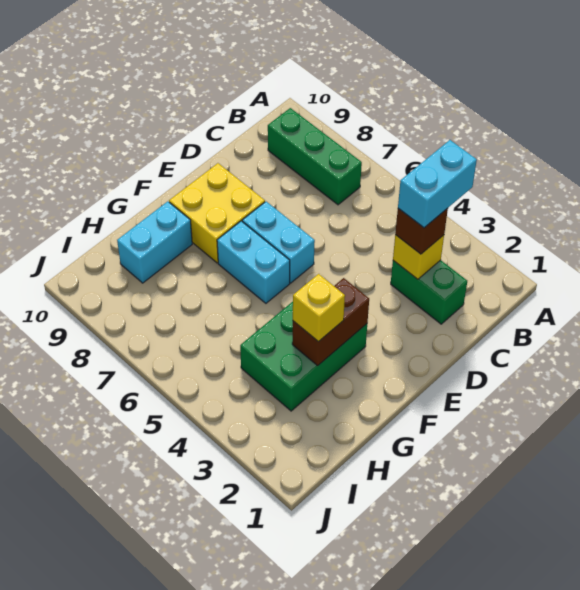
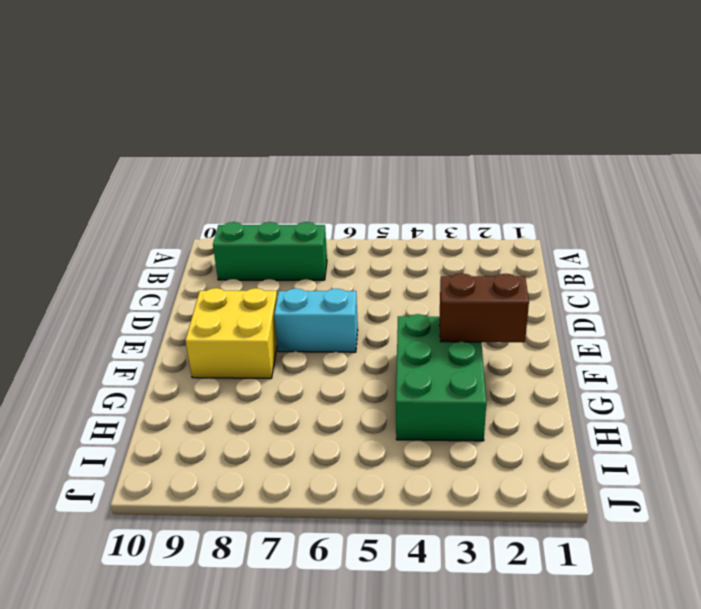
brown 1x2 brick [440,273,529,342] -> brown 1x2 brick turned to [292,278,369,366]
none -> green 1x2 brick [391,260,467,324]
none -> cyan 1x2 brick [217,221,290,303]
none -> cyan 1x2 brick [117,201,192,283]

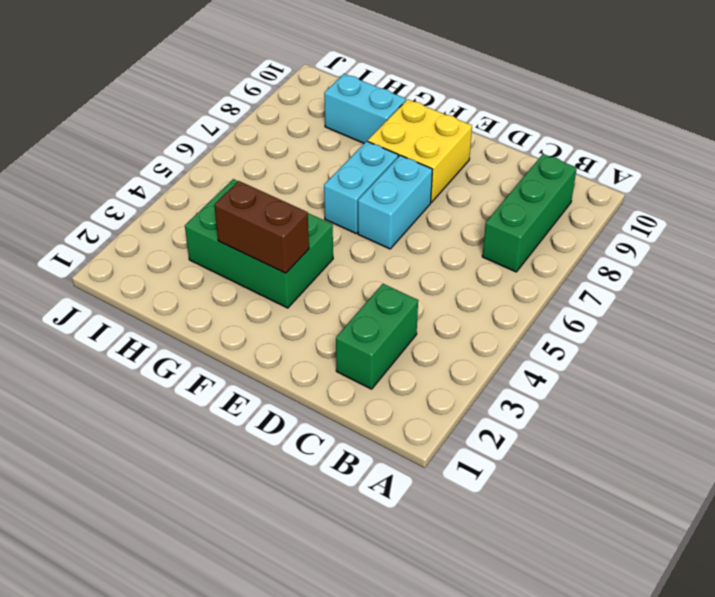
none -> yellow 1x1 brick [393,235,444,279]
none -> brown 1x1 brick [395,208,448,254]
none -> yellow 1x1 brick [293,274,345,342]

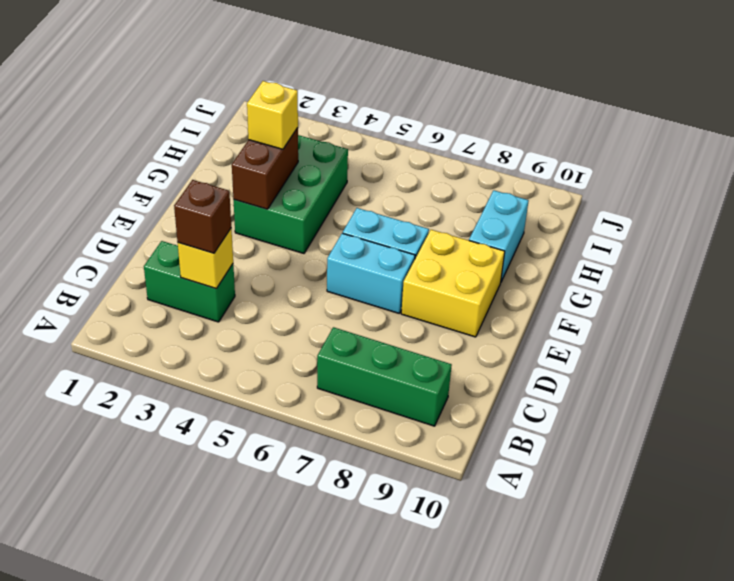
none -> cyan 1x2 brick [398,140,477,228]

